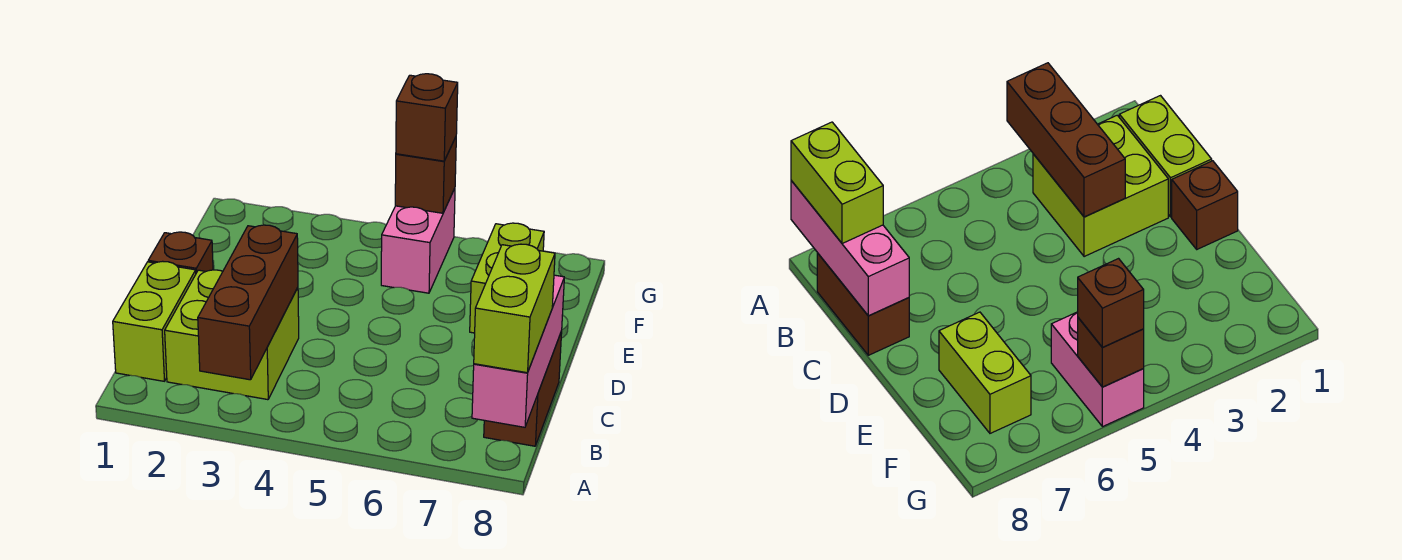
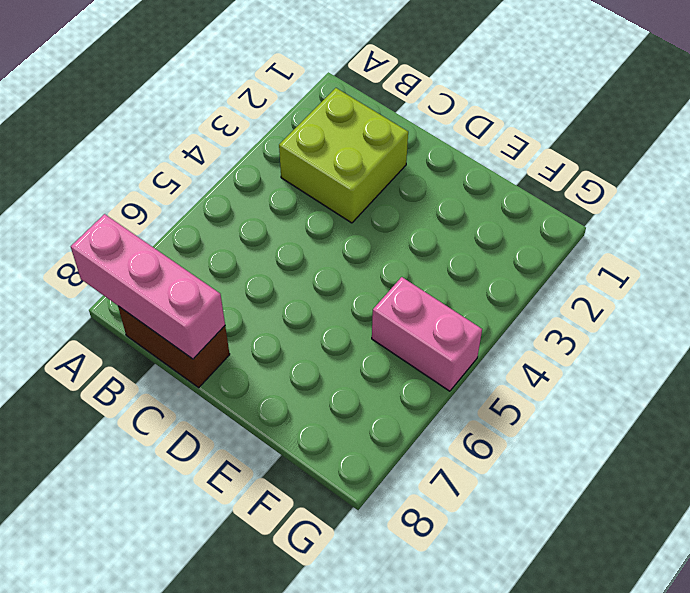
none -> lime 1x2 brick [113,261,196,381]
none -> brown 1x1 brick [148,232,213,273]

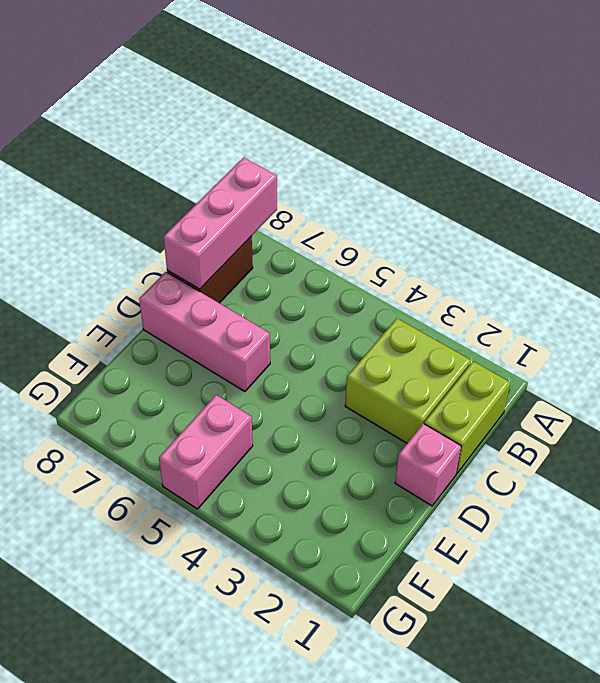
pink 1x1 brick [395,424,461,506] -> brown 1x1 brick [148,232,213,273]
pink 1x3 brick [139,272,270,391] -> none
none -> lime 1x2 brick [470,223,544,333]
none -> brown 1x3 brick [198,225,298,380]

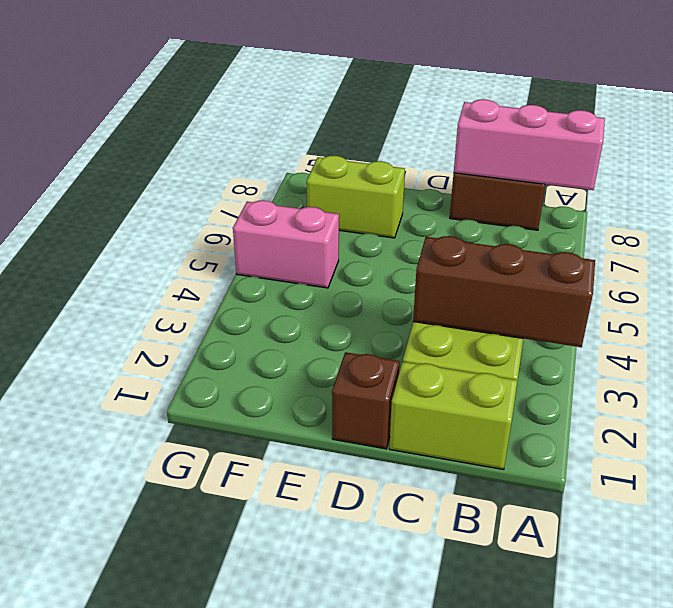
none -> brown 1x1 brick [395,137,456,213]
none -> lime 1x2 brick [474,244,555,373]

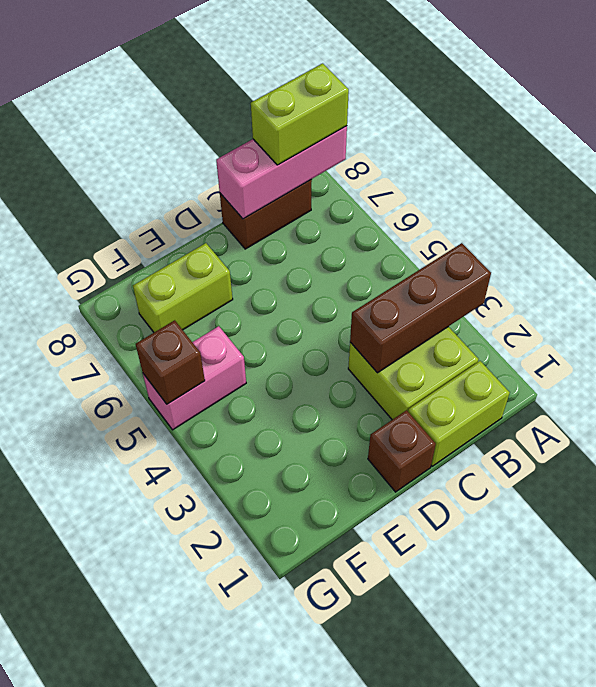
none -> brown 1x1 brick [396,74,458,161]

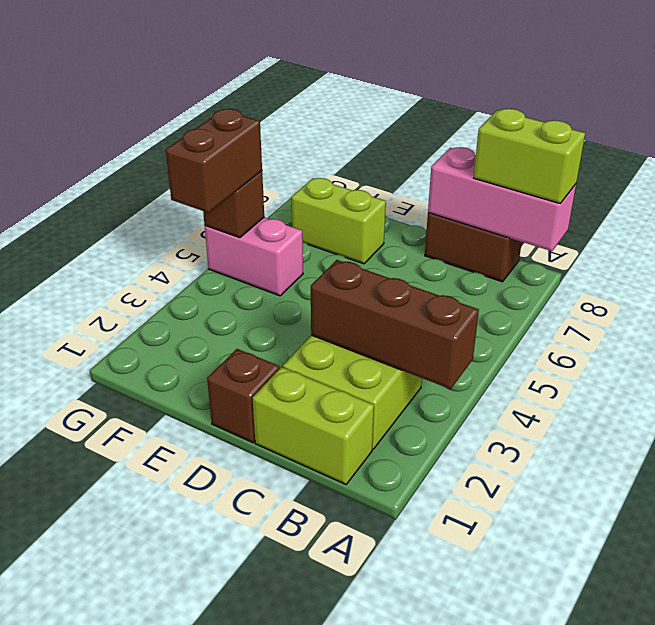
brown 1x2 brick [166,109,262,213] -> brown 1x1 brick [396,74,458,161]

